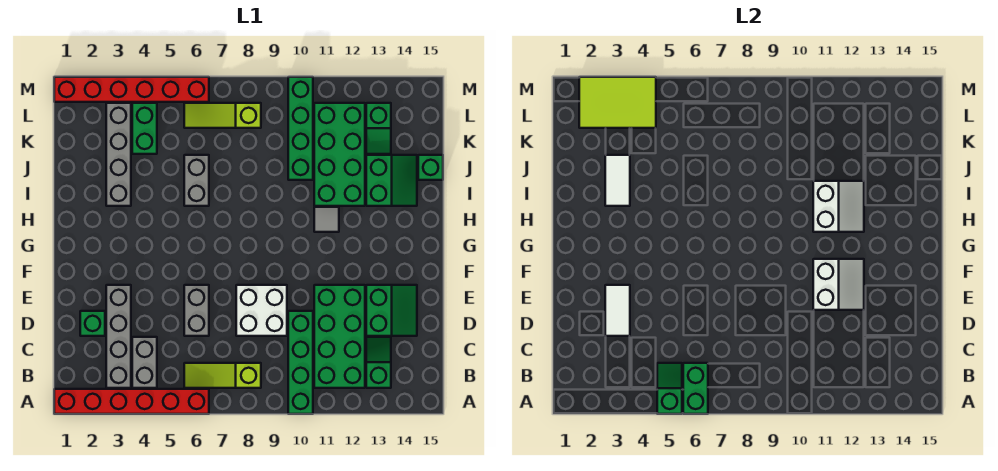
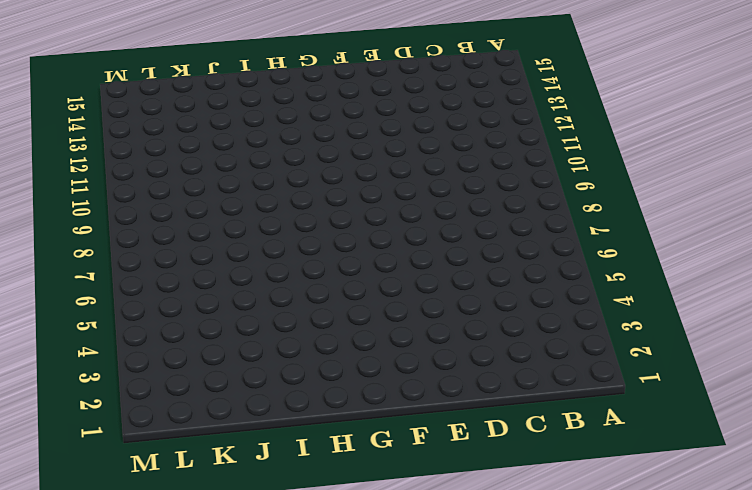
none -> red 1x6 brick [54,389,209,414]
none -> green 1x4 brick [288,311,313,414]
none -> grey 1x4 brick [106,285,131,388]

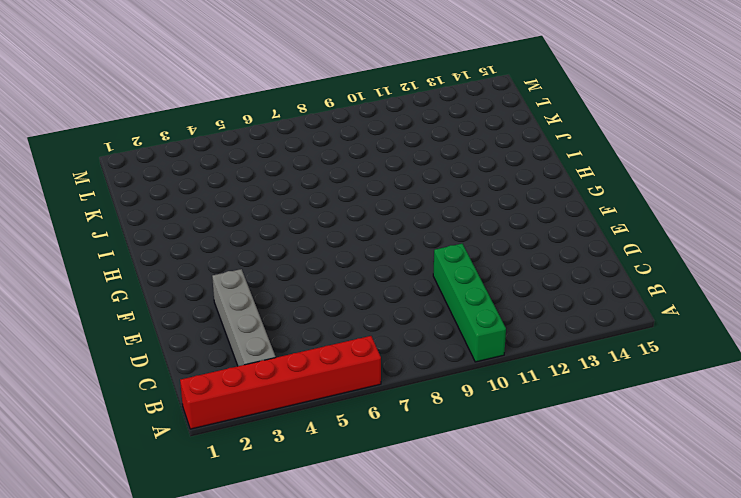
none -> grey 1x2 brick [132,337,157,388]
none -> lime 1x3 slope [184,363,261,388]
none -> green 2x4 brick [314,285,365,388]

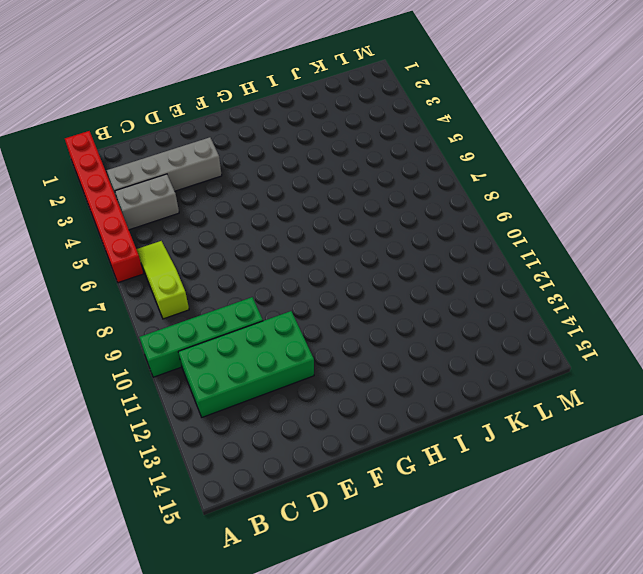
none -> green 1x2 slope [366,337,391,388]
none -> green 1x1 brick [80,311,105,336]
none -> grey 1x2 brick [184,285,209,336]

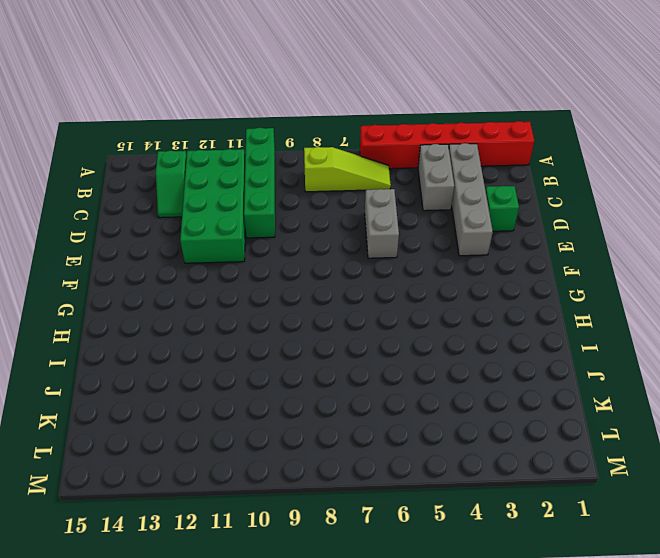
none -> white 2x2 brick [236,285,287,336]
none -> green 2x2 slope [366,285,417,336]
none -> grey 1x1 tile [314,207,339,232]

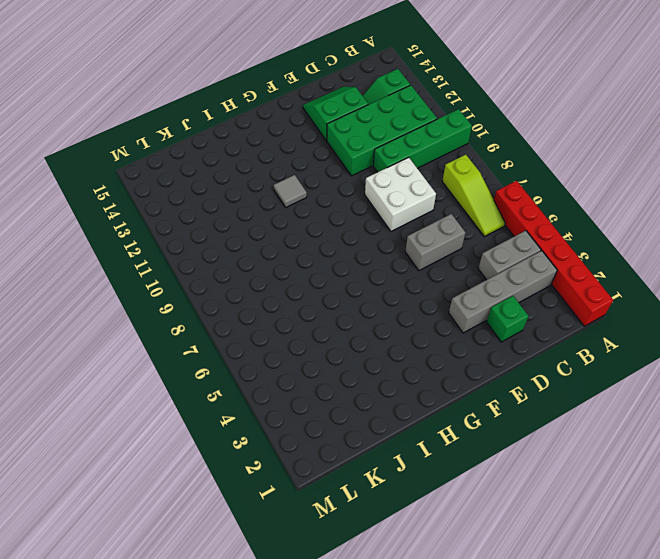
none -> grey 1x4 brick [106,103,131,206]
none -> grey 1x2 brick [184,155,209,206]
none -> green 2x4 brick [314,103,365,206]

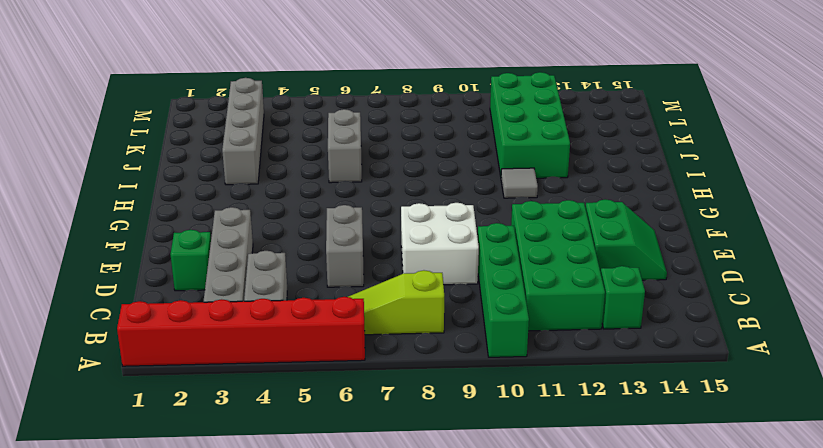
none -> green 2x2 slope [366,155,417,206]
none -> green 1x4 brick [288,77,313,180]
none -> green 1x1 brick [418,155,443,180]

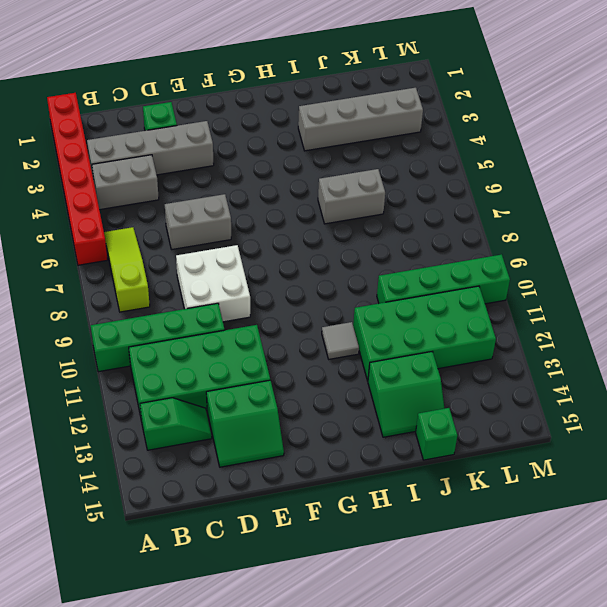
none -> green 1x2 brick [132,103,157,154]
none -> green 1x2 slope [366,103,391,154]
none -> lime 1x3 slope [184,103,261,128]

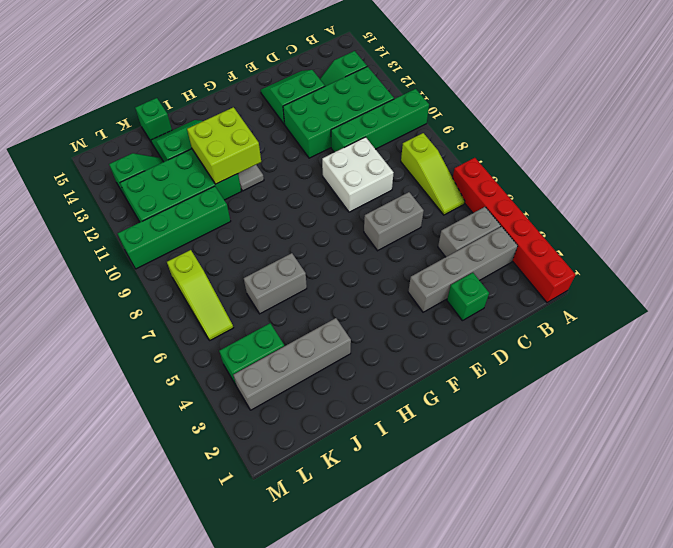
lime 2x2 brick [187,107,261,184] -> white 2x2 slope [813,181,864,232]
none -> red 1x6 brick [54,77,209,102]
none -> green 1x2 slope [657,363,682,414]
none -> green 1x2 brick [683,363,708,414]

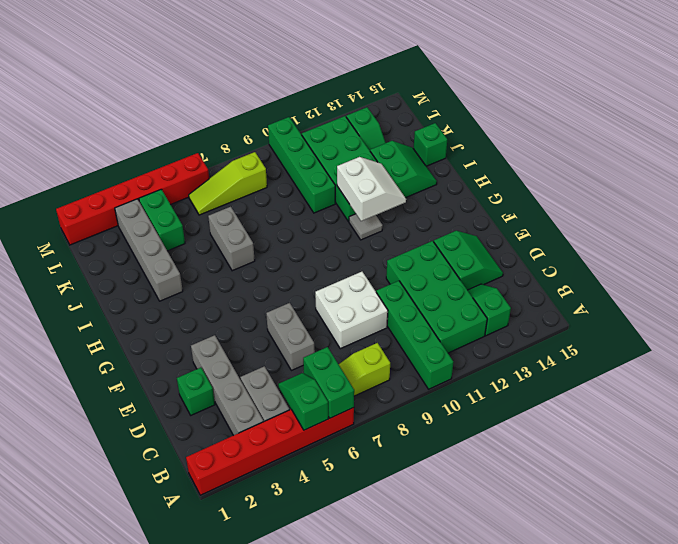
none -> white 1x2 tile [605,285,630,336]
none -> white 2x2 slope [813,259,864,310]
none -> white 1x2 tile [605,155,630,206]

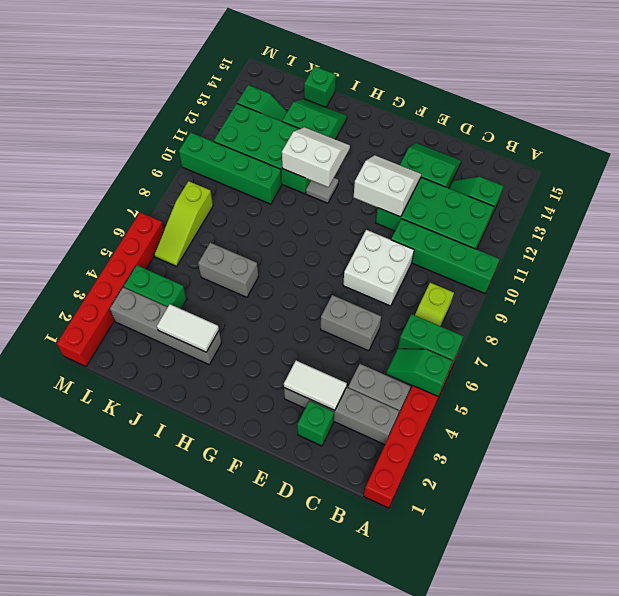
none -> lime 2x3 tile [579,77,656,128]

